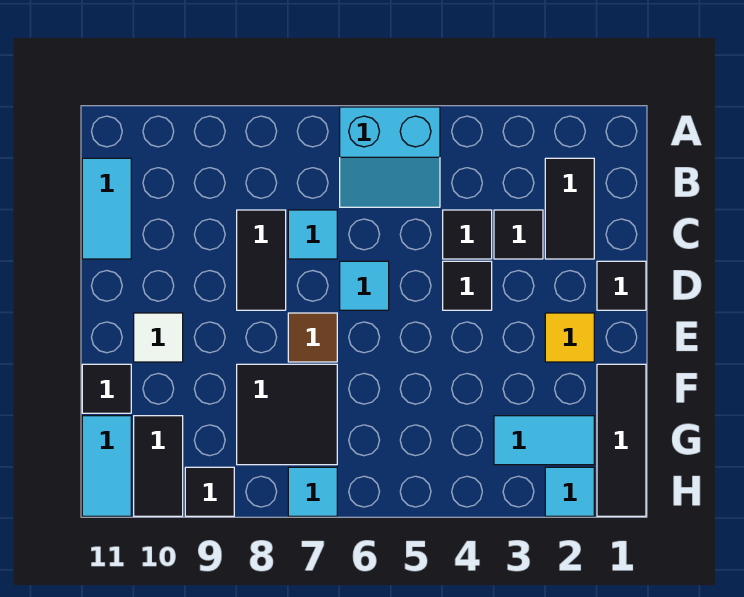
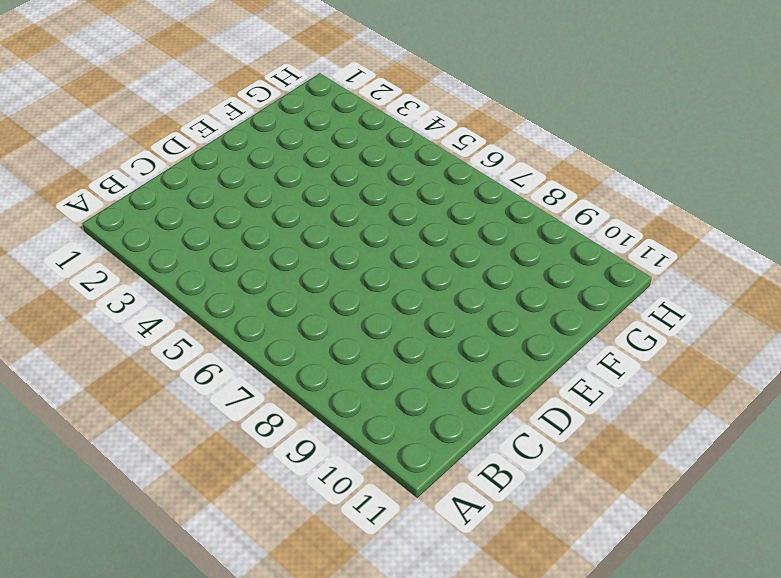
none -> cyan 2x2 slope [340,107,440,207]
none -> black 1x2 tile [545,158,594,259]
none -> cyan 1x2 tile [82,158,131,259]

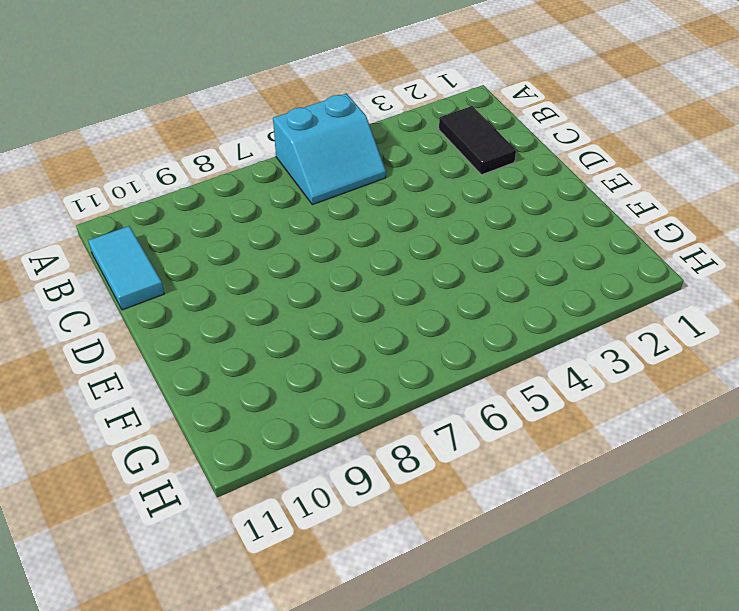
none -> black 1x1 tile [494,210,543,259]
none -> black 1x1 tile [443,210,492,259]
none -> cyan 1x1 tile [288,210,337,259]

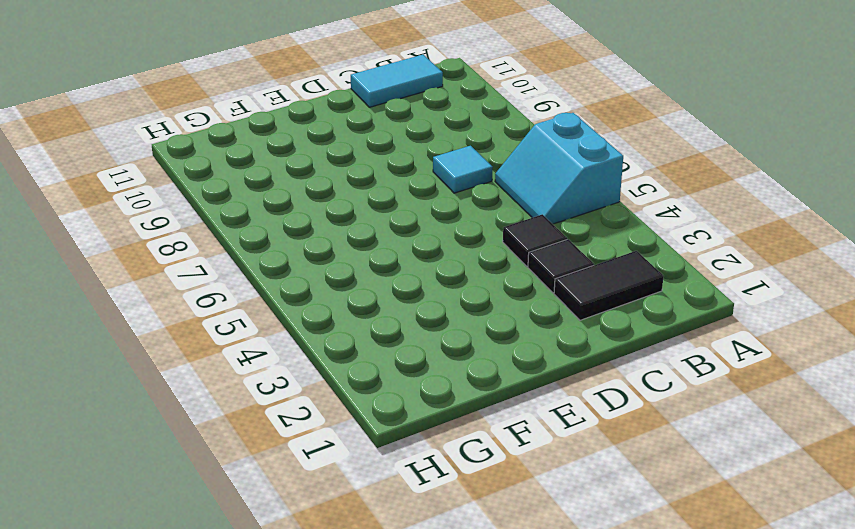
none -> black 1x2 tile [237,210,286,310]
none -> black 1x1 tile [597,261,646,310]
none -> black 1x1 tile [443,261,492,310]

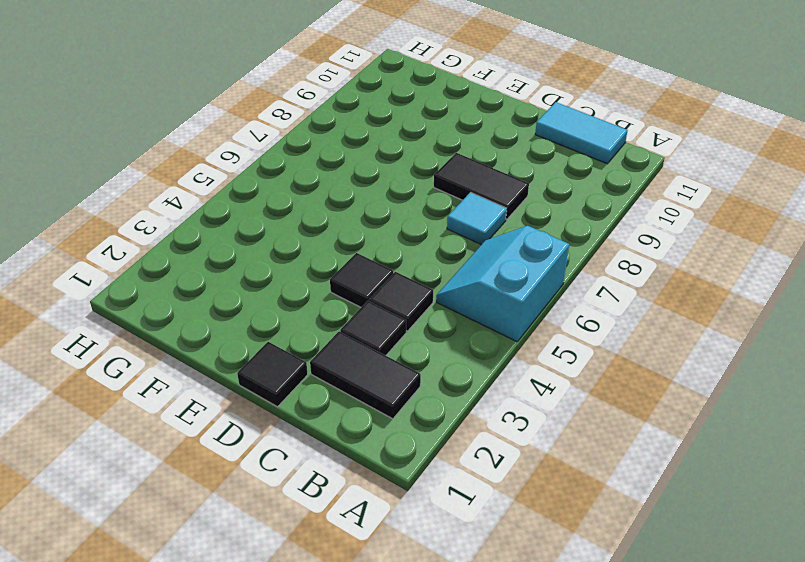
none -> cyan 1x1 tile [340,261,389,310]
none -> yellow 1x1 tile [545,313,594,362]
none -> brown 1x1 tile [288,313,337,362]

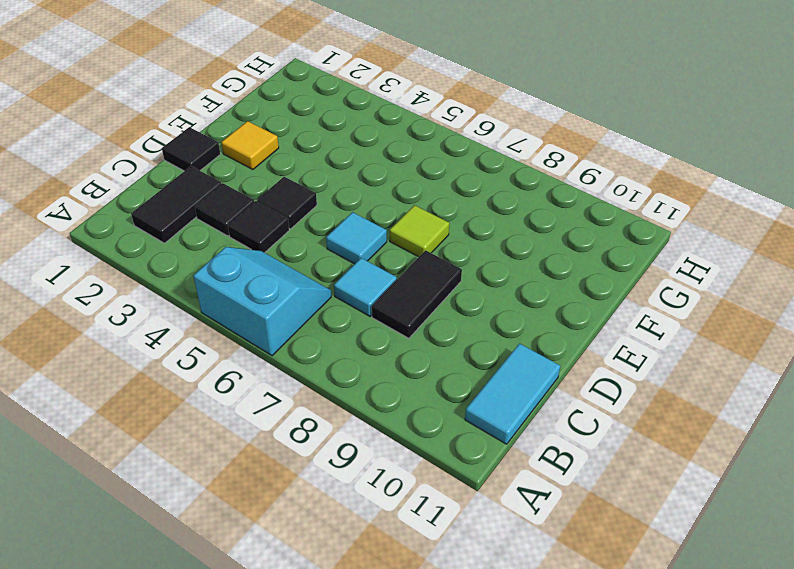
lime 1x1 tile [390,205,449,257] -> brown 1x1 tile [288,313,337,362]
none -> white 1x1 tile [134,313,183,362]
none -> black 1x3 tile [597,364,646,516]
none -> black 2x2 tile [237,364,337,465]

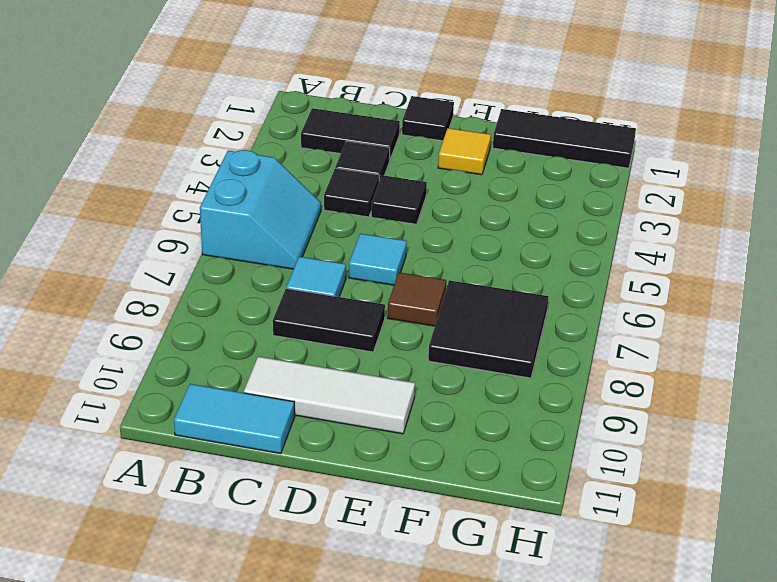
white 1x3 tile [244,357,415,434] -> white 1x1 tile [134,313,183,362]
none -> black 1x1 tile [82,364,131,413]
none -> cyan 1x2 tile [494,416,594,465]
none -> black 1x2 tile [134,416,183,516]

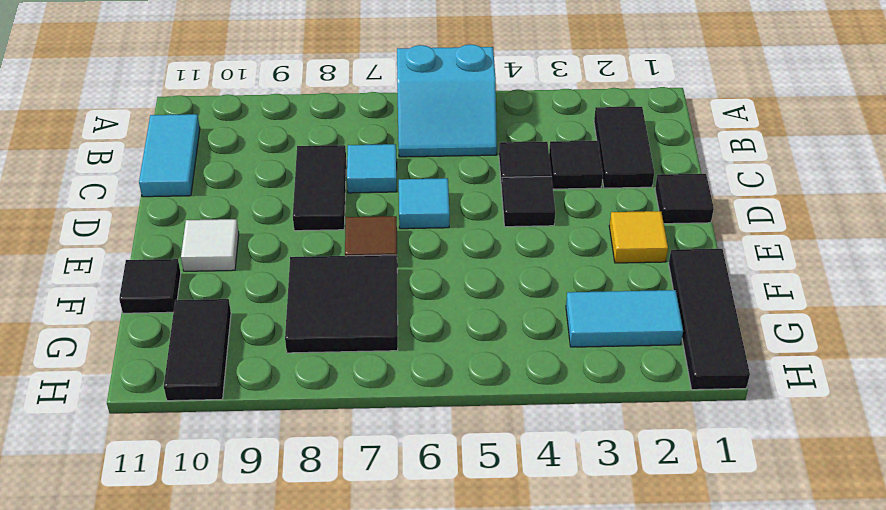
none -> cyan 1x2 tile [82,416,131,516]
none -> cyan 1x1 tile [545,467,594,516]
none -> cyan 1x1 tile [288,467,337,516]

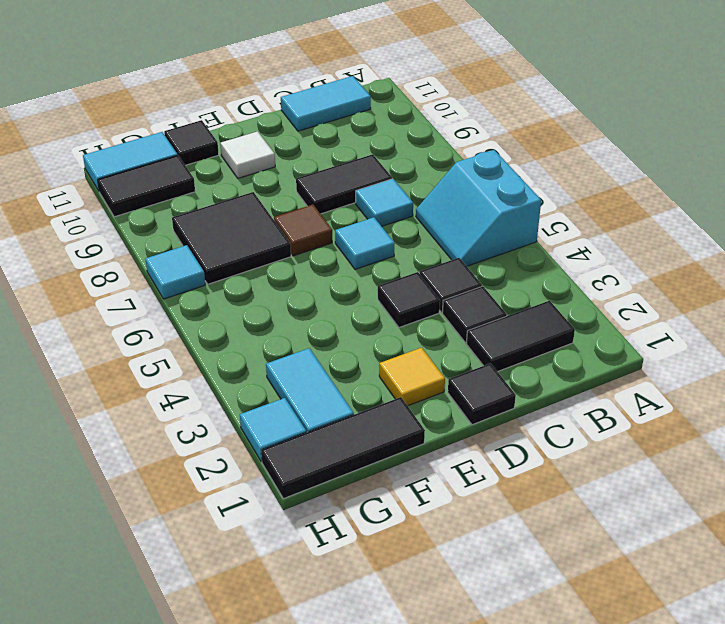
none -> black 1x1 tile [185,467,234,516]

